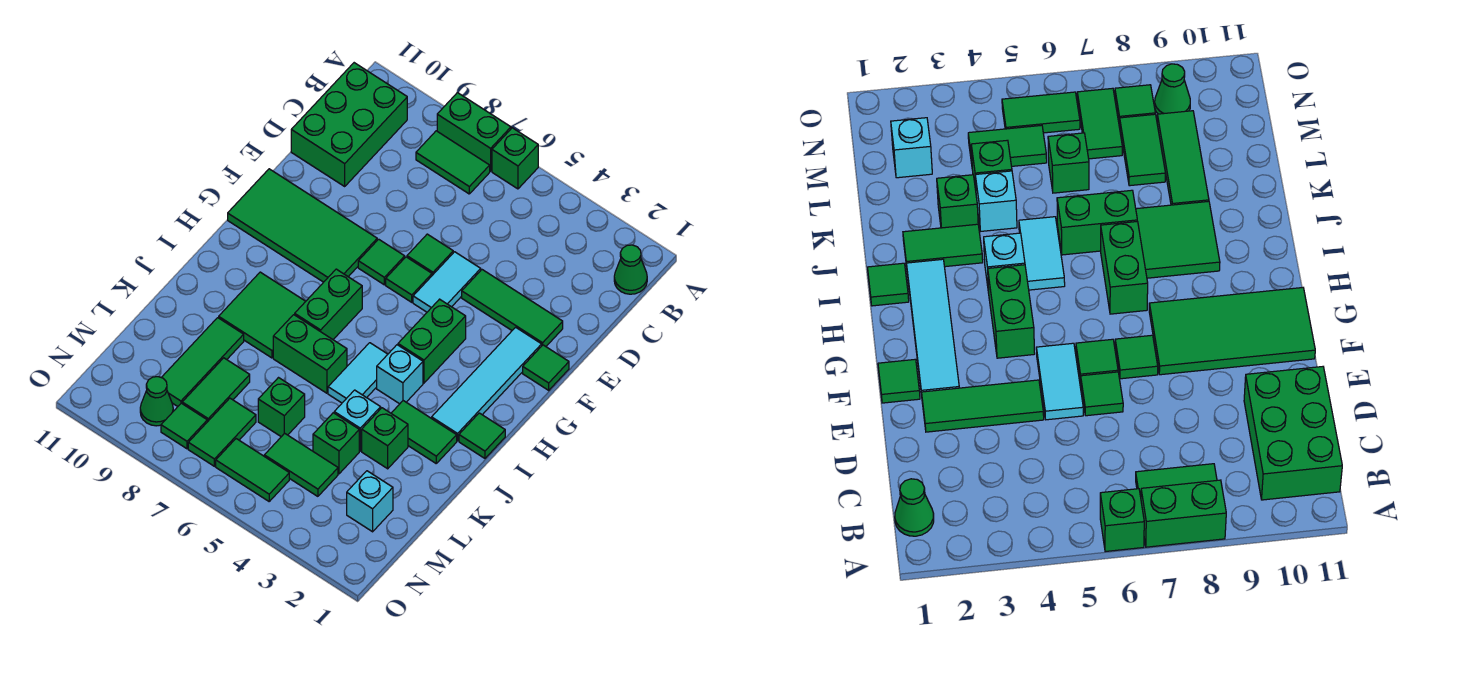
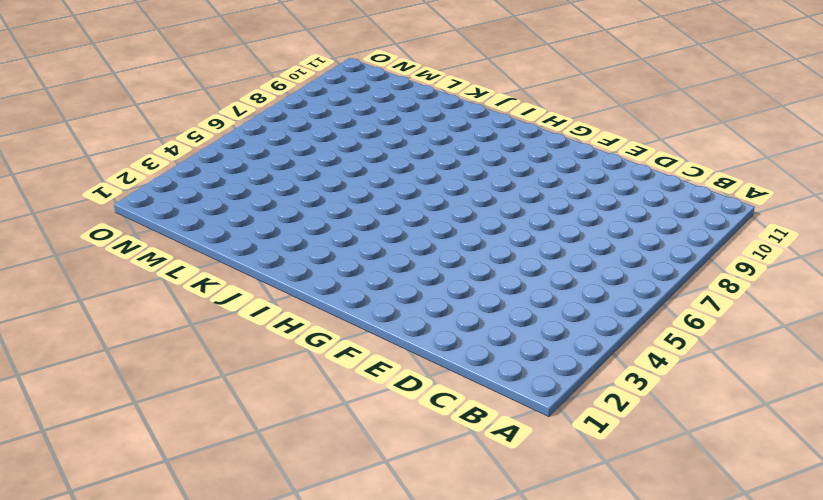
none -> green 1x1 brick [492,128,538,189]
none -> green 1x2 brick [437,93,511,171]
none -> green 1x1 cone [614,245,647,294]
none -> green 1x2 tile [416,131,490,194]

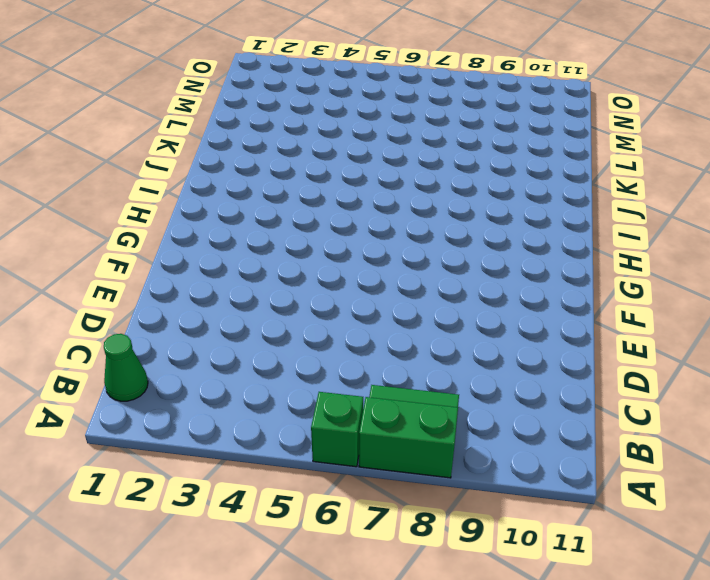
none -> green 2x3 brick [291,63,407,186]
none -> green 1x3 tile [462,270,563,346]
none -> cyan 1x2 tile [413,252,481,312]
none -> green 1x1 tile [407,234,453,275]

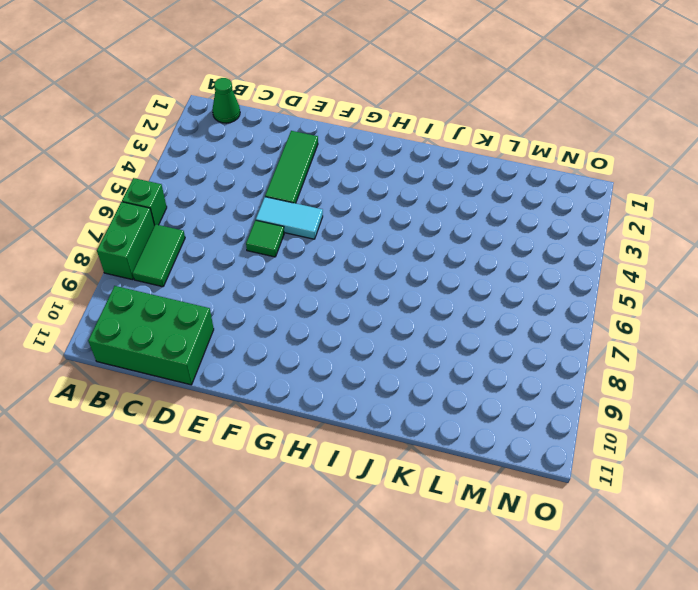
none -> green 1x1 tile [523,345,569,390]
none -> cyan 1x4 tile [432,327,542,441]
none -> green 1x1 tile [386,257,432,302]
none -> green 1x1 tile [358,239,405,285]

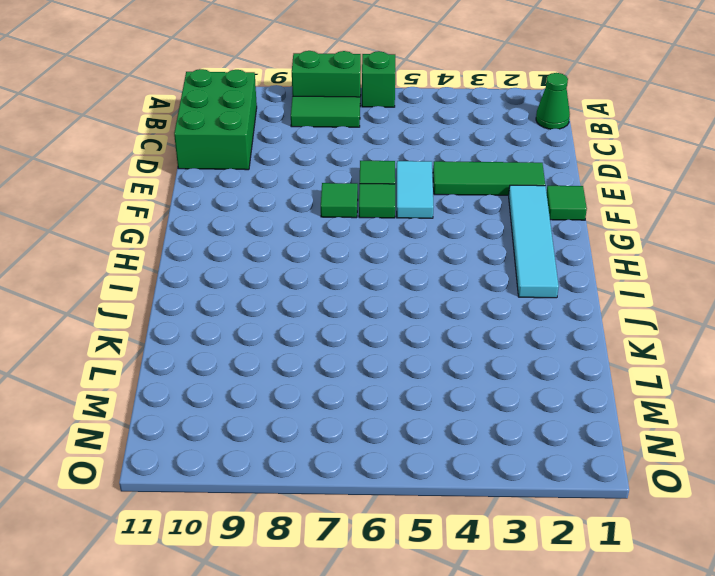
none -> green 2x4 tile [228,169,377,282]
none -> green 1x2 brick [398,299,466,383]
none -> green 1x2 brick [295,269,362,339]
none -> green 1x1 tile [459,413,505,458]

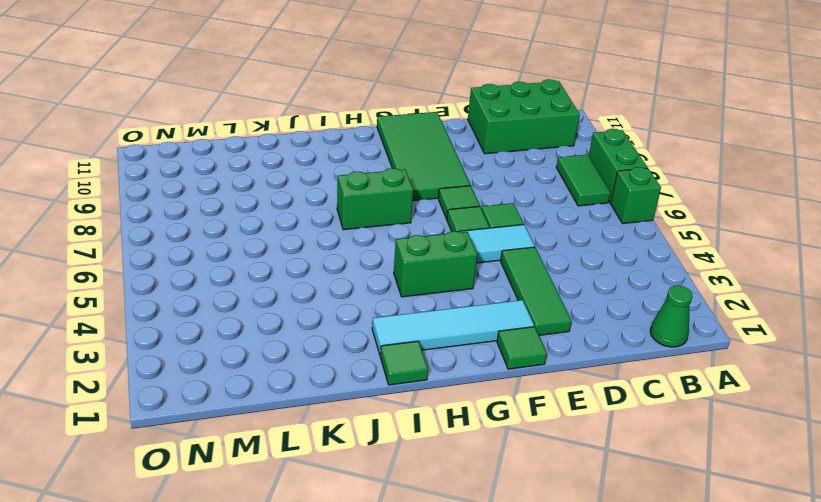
none -> cyan 1x1 brick [377,345,423,404]
none -> cyan 1x2 tile [328,343,388,403]
none -> green 2x2 tile [219,272,306,358]
none -> green 1x2 tile [391,401,457,463]

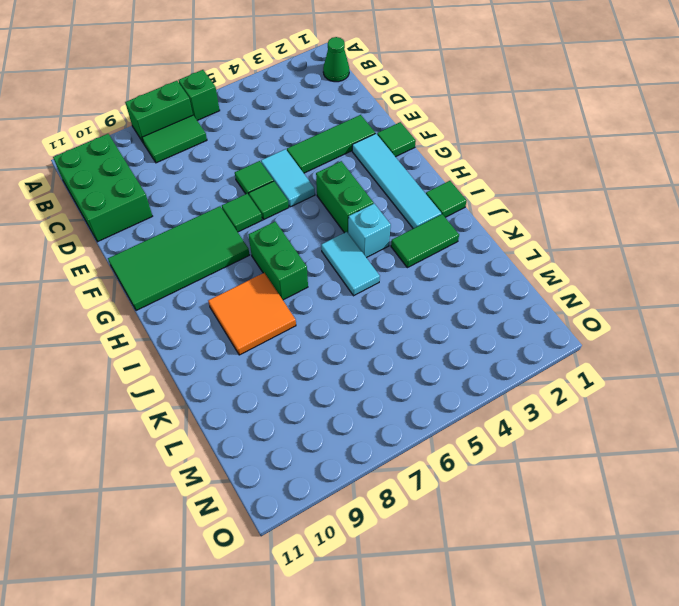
orange 2x2 tile [208,273,296,355] -> green 2x2 tile [219,272,306,358]
none -> green 1x2 brick [273,315,347,393]
none -> green 1x1 brick [362,408,408,469]
none -> cyan 1x1 brick [334,390,381,451]
none -> green 1x3 tile [161,318,244,406]

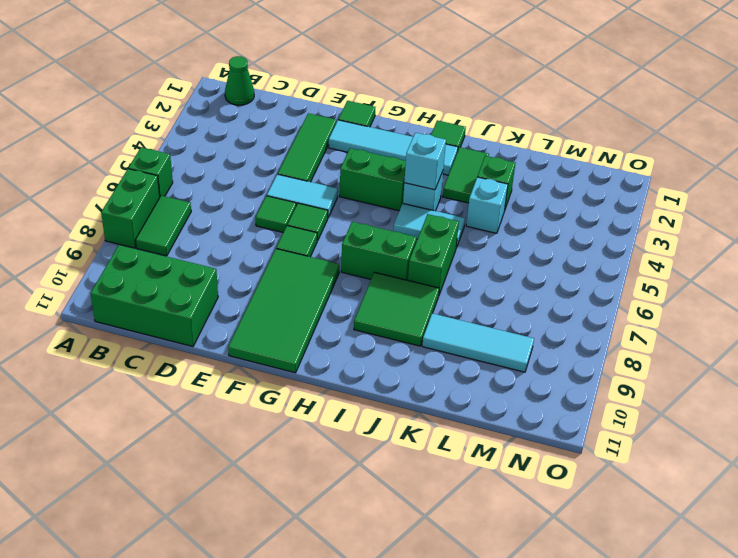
cyan 1x1 brick [404,133,446,190] -> cyan 1x1 brick moved to [347,471,393,532]
cyan 1x3 tile [422,313,534,372] -> green 1x3 tile [161,318,244,406]
none -> green 1x1 brick [313,413,359,474]
none -> green 1x1 brick [258,378,305,437]
none -> green 1x2 tile [182,358,250,422]
none -> green 1x2 tile [264,433,338,496]

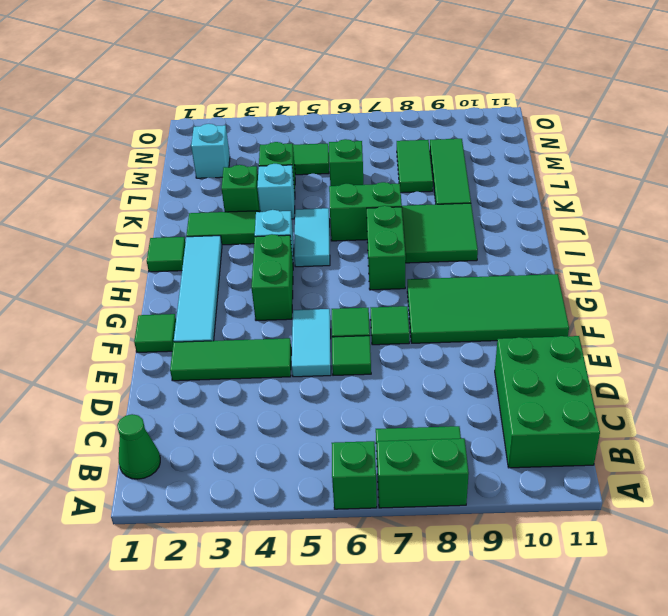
none -> green 1x2 tile [188,398,256,466]
none -> green 1x2 tile [216,439,289,501]
none -> green 1x1 tile [161,403,207,449]
none -> green 1x1 cone [140,377,173,426]

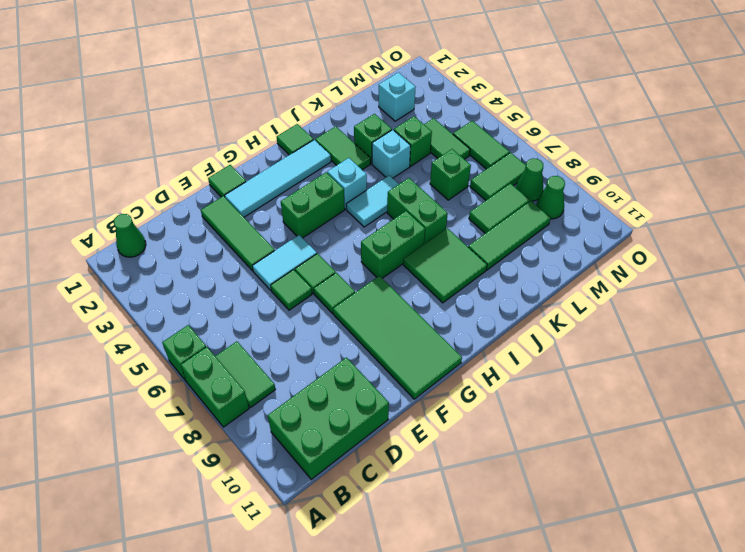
green 1x1 cone [516,158,543,201] -> green 1x1 tile [161,403,207,449]

